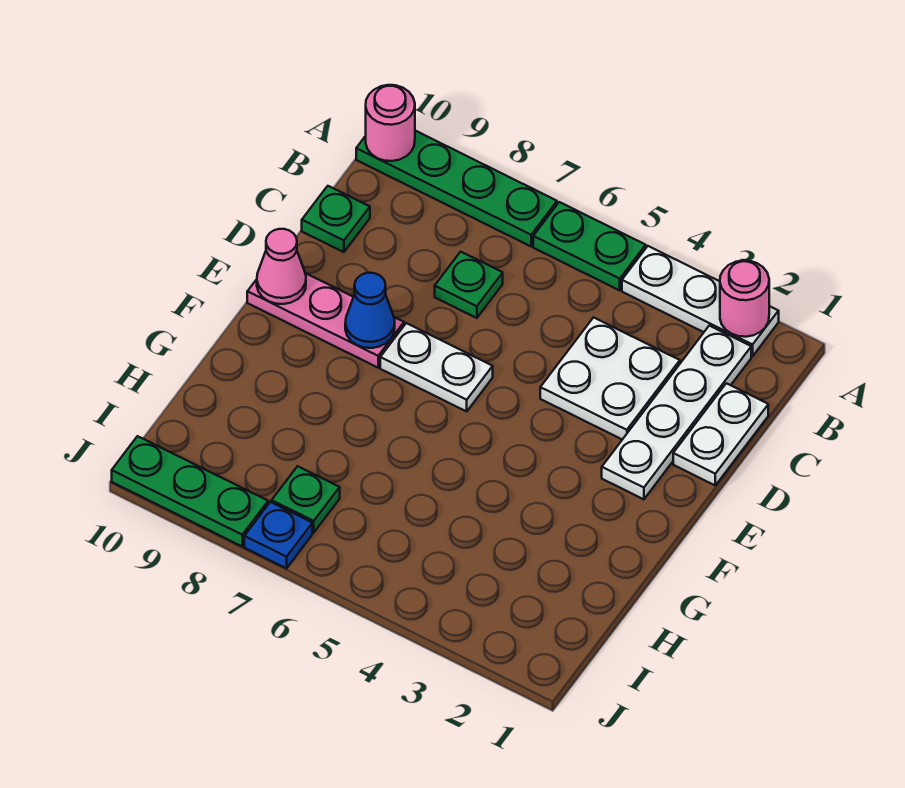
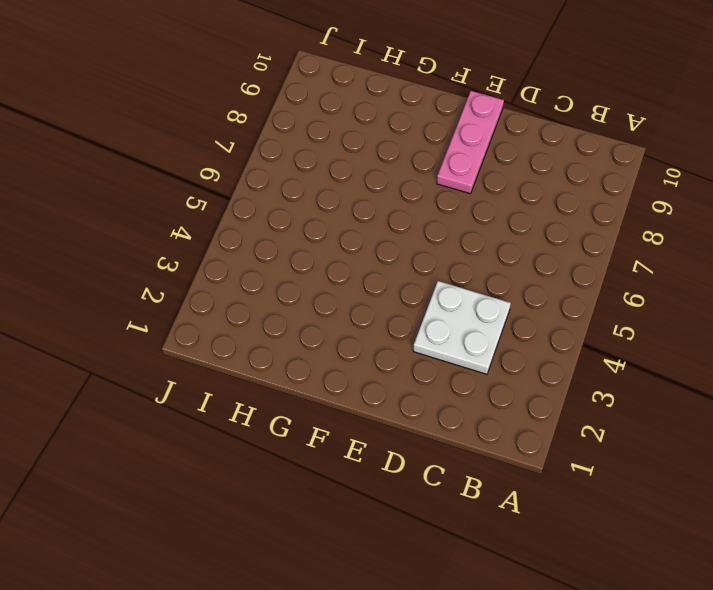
none -> white 1x3 plate [622,246,779,356]
none -> green 1x2 plate [533,202,646,290]
none -> green 1x4 plate [356,131,557,246]

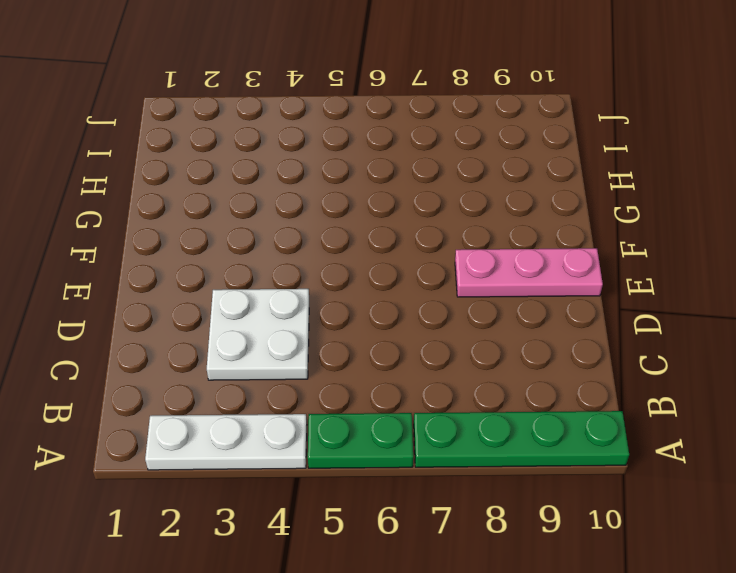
none -> white 1x4 plate [602,326,751,499]
none -> white 1x2 plate [673,383,768,485]
none -> green 1x1 plate [435,252,503,318]

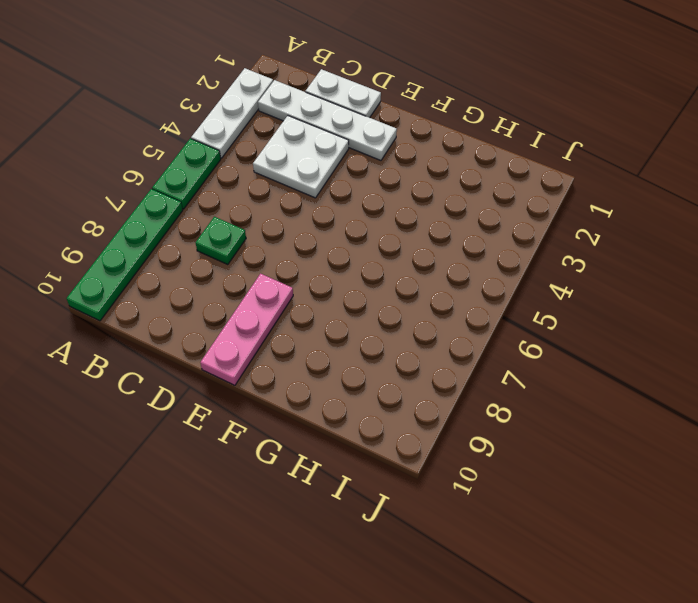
none -> green 1x1 plate [302,186,370,252]
none -> white 1x2 plate [380,323,493,411]
none -> green 1x1 plate [272,466,340,533]

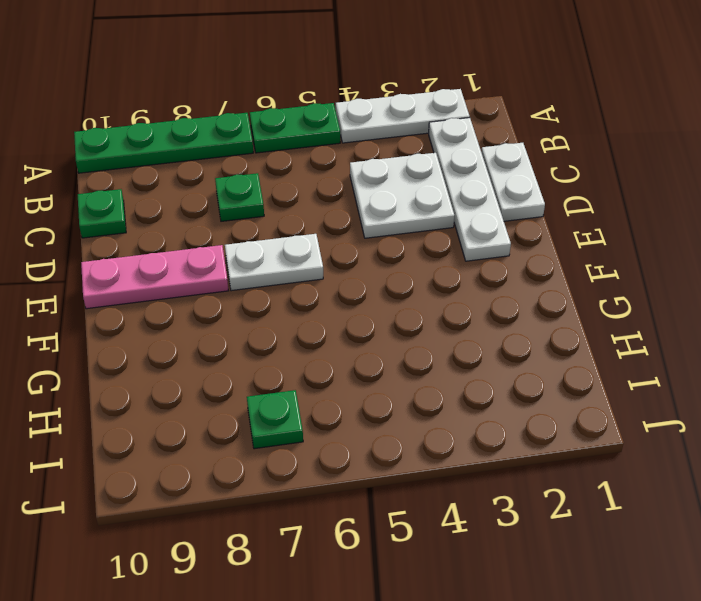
none -> blue 1x1 plate [244,502,312,568]
none -> green 1x3 plate [112,436,268,546]
none -> pink 1x1 round brick [720,260,769,337]

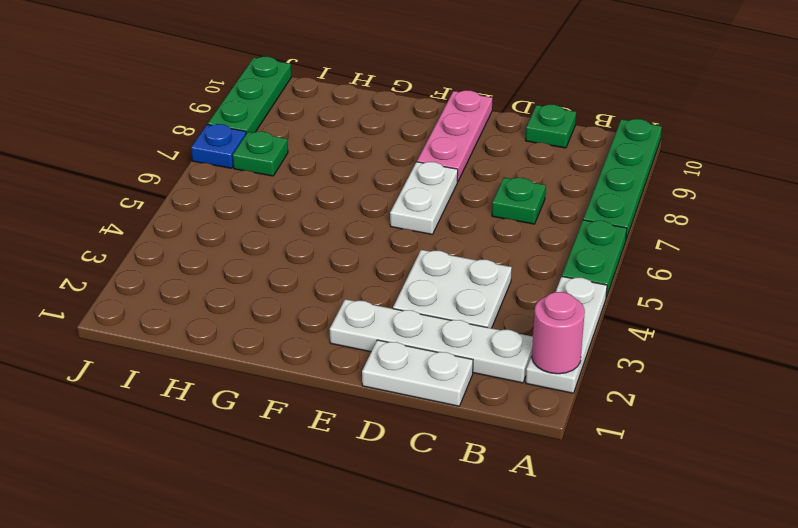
none -> pink 1x1 round brick [366,85,415,161]
none -> blue 1x1 cone [345,273,395,348]
none -> pink 1x1 cone [257,229,306,304]

